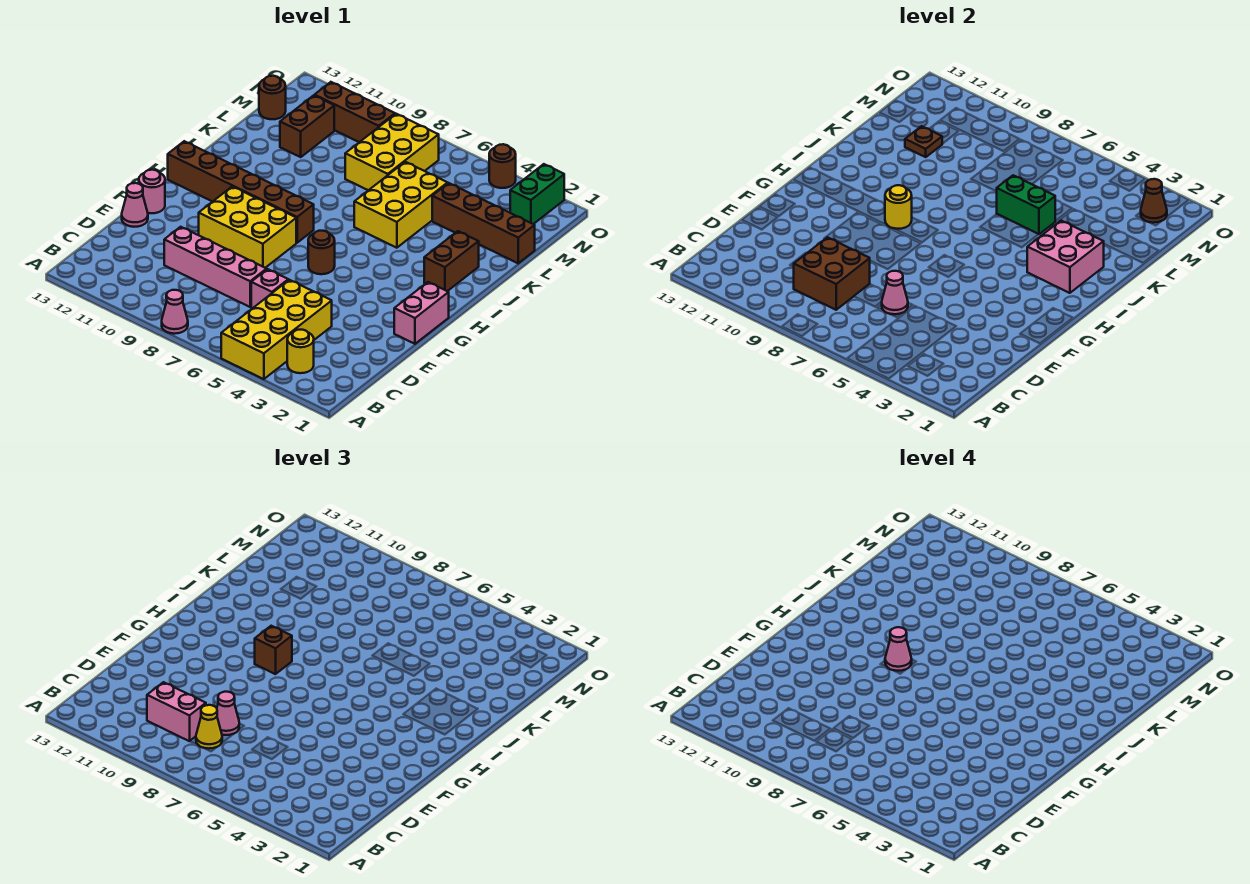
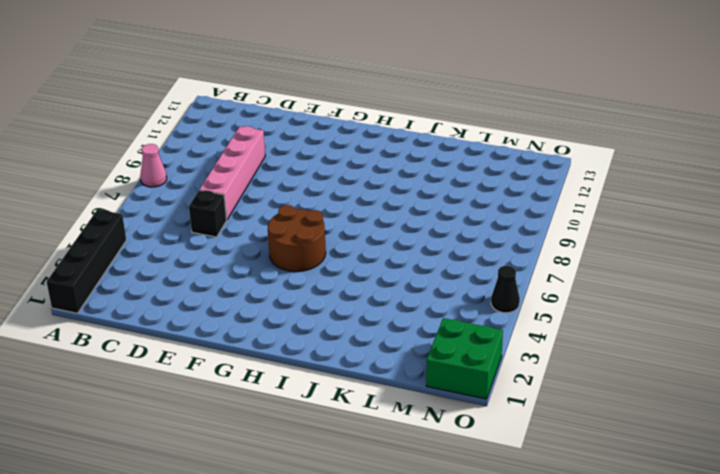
black 1x4 brick [47,209,126,313] -> yellow 2x4 brick [221,280,332,379]
black 1x1 brick [189,190,227,237] -> pink 1x1 brick [251,269,288,308]
brown 2x2 round brick [268,205,326,272] -> brown 1x1 round brick [308,231,335,274]
green 2x2 brick [426,318,503,399] -> green 1x2 brick [510,164,564,224]
black 1x1 cone [491,266,520,313] -> none
none -> yellow 1x1 round brick [287,330,314,373]
none -> pink 1x1 cone [122,183,148,227]
none -> pink 1x2 brick [394,282,449,344]
none -> yellow 2x3 brick [199,186,296,268]

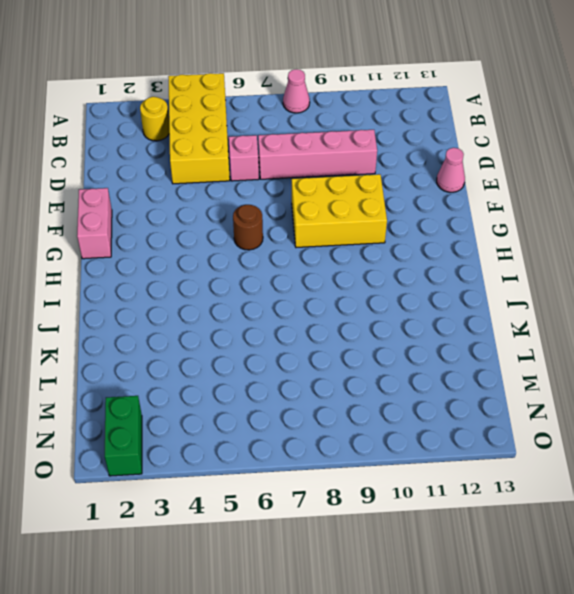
none -> pink 1x1 round brick [139,170,165,213]
none -> brown 1x6 brick [168,141,314,243]
none -> brown 1x2 brick [424,231,479,291]
none -> yellow 2x3 brick [354,162,448,248]

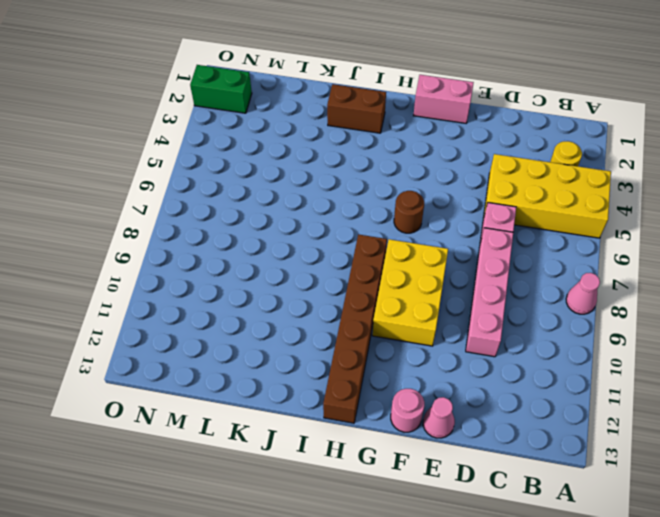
none -> yellow 2x3 brick [354,162,448,248]
none -> brown 1x4 brick [432,183,535,263]
none -> yellow 2x3 brick [345,114,439,190]
none -> brown 1x2 brick [280,95,334,157]

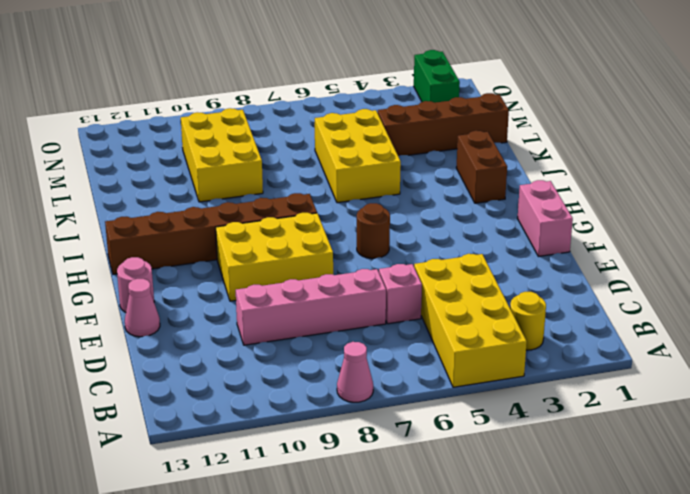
yellow 2x3 brick [181,108,263,202] -> yellow 2x3 brick moved to [345,114,439,190]
none -> brown 1x2 brick [280,95,334,157]
none -> brown 1x1 round brick [259,76,286,119]
none -> brown 1x3 brick [314,82,395,142]
none -> brown 1x1 round brick [489,144,516,188]

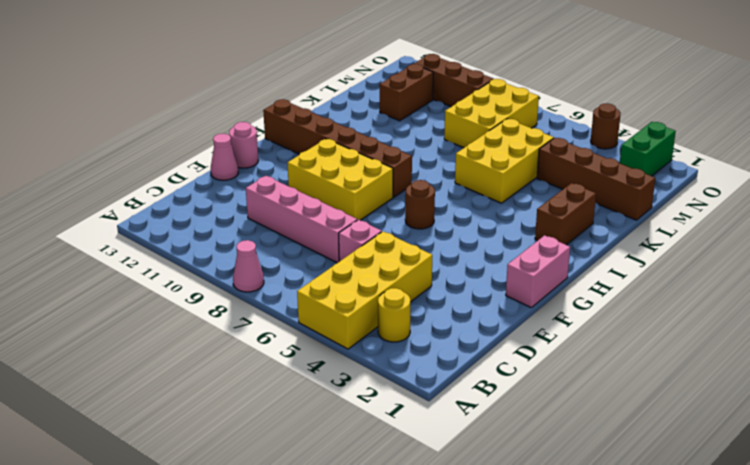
none -> brown 1x1 round brick [259,76,286,119]
none -> brown 2x2 brick [794,237,870,310]
none -> pink 1x1 cone [882,271,908,314]
none -> yellow 1x1 round brick [885,185,912,229]

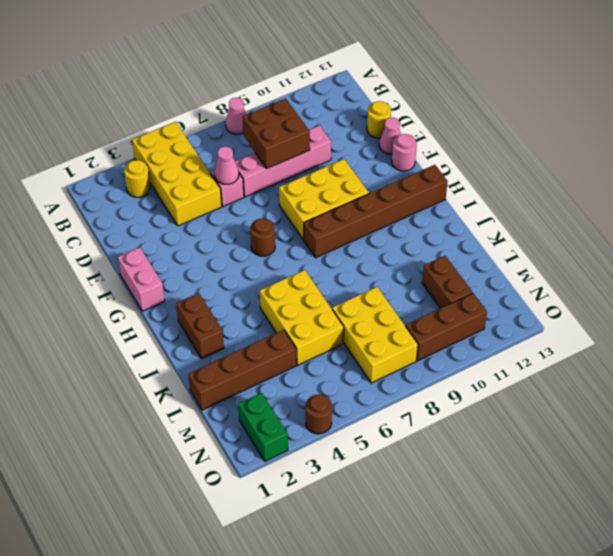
yellow 1x1 round brick [367,101,391,138] -> yellow 1x1 round brick moved to [885,185,912,229]
none -> brown 1x1 round brick [259,76,286,119]
none -> pink 2x2 brick [1027,221,1104,293]
none -> green 1x2 brick [996,175,1055,234]
none -> brown 1x1 plate [905,126,942,157]

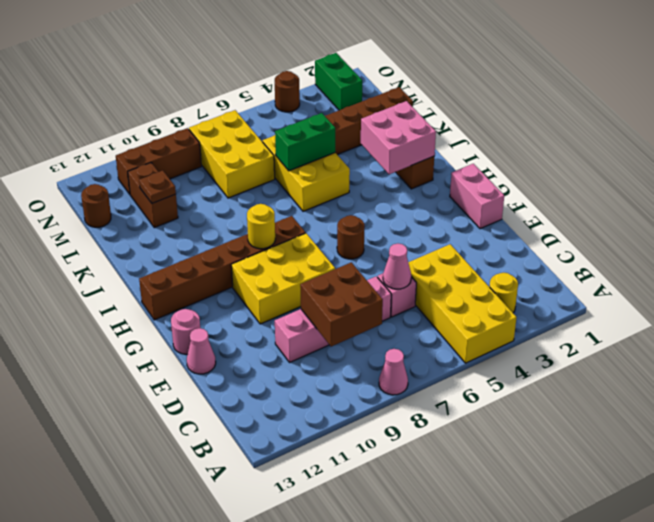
none -> brown 1x1 cone [1141,179,1167,223]
none -> yellow 1x1 cone [196,705,222,749]
none -> pink 1x2 brick [147,682,206,741]
none -> pink 1x1 cone [217,692,239,735]

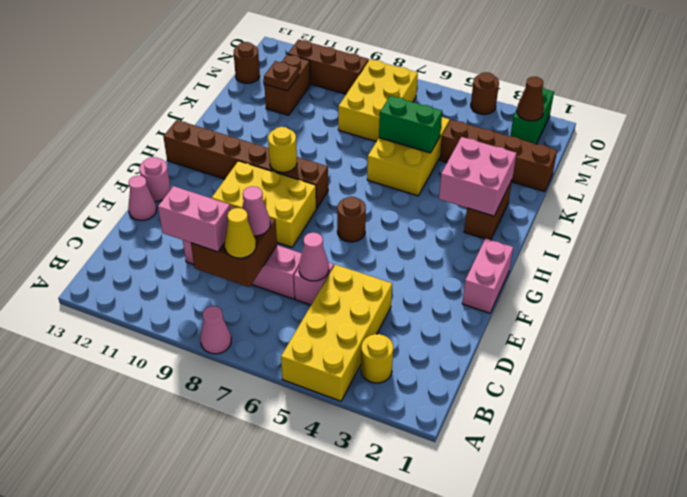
none -> brown 1x1 brick [255,626,292,674]
none -> pink 1x1 cone [885,627,912,671]

